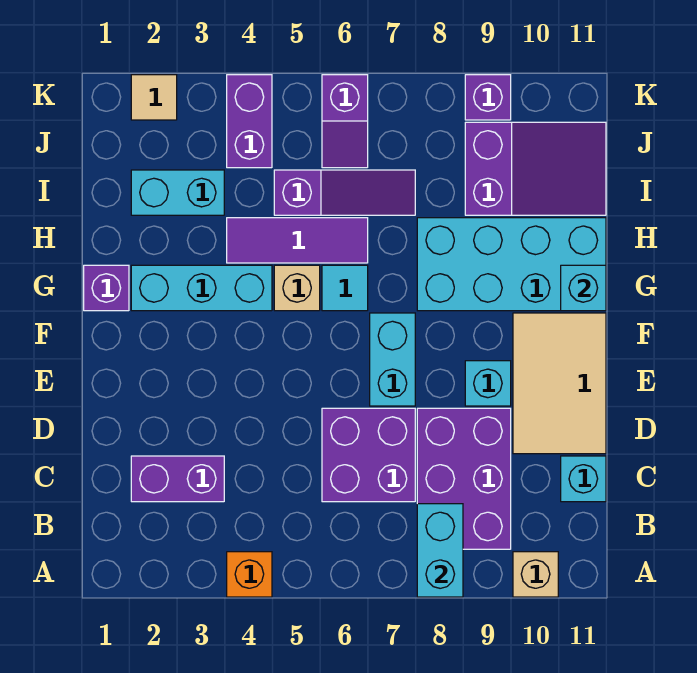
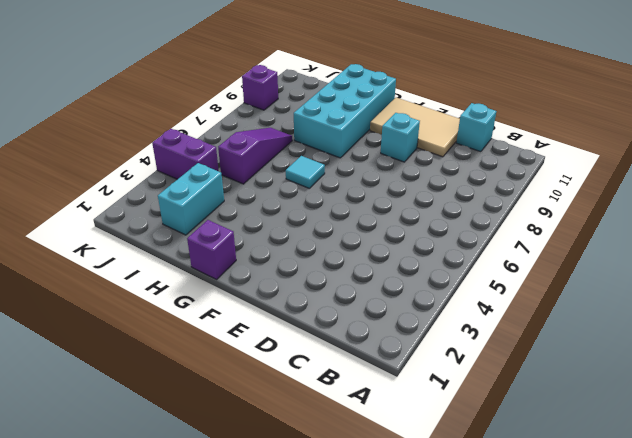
none -> orange 1x1 brick [227,552,272,597]
none -> tan 1x1 brick [513,552,558,597]
none -> purple 2x3 brick [417,408,511,549]

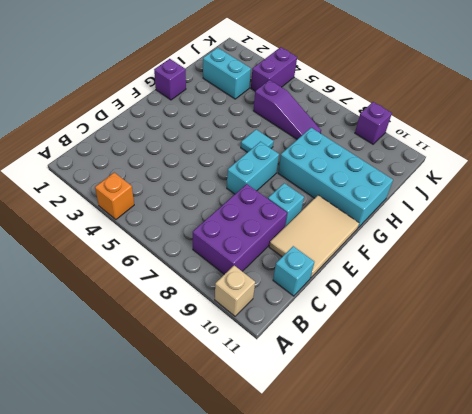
none -> purple 1x2 brick [131,456,224,502]
none -> purple 2x2 brick [322,408,415,502]
none -> cyan 1x3 brick [131,265,272,311]

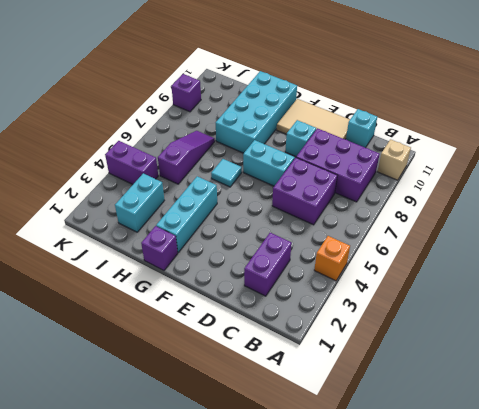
none -> tan 1x1 brick [274,265,320,311]
none -> purple 1x3 tile [227,218,368,263]
none -> purple 2x3 slope [465,122,606,215]

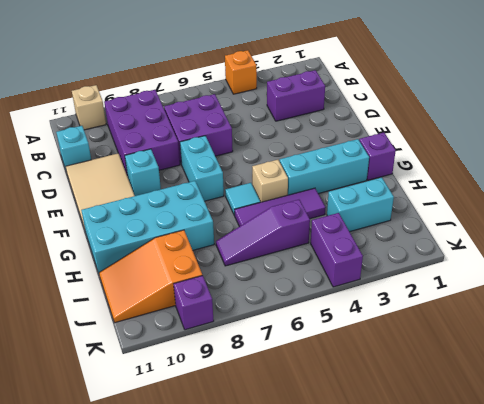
orange 2x3 slope [99,230,202,323] -> purple 2x3 slope [465,122,606,215]
none -> purple 1x2 slope [322,75,368,168]
none -> tan 1x1 tile [131,75,177,120]
none -> cyan 1x2 brick [417,504,463,597]

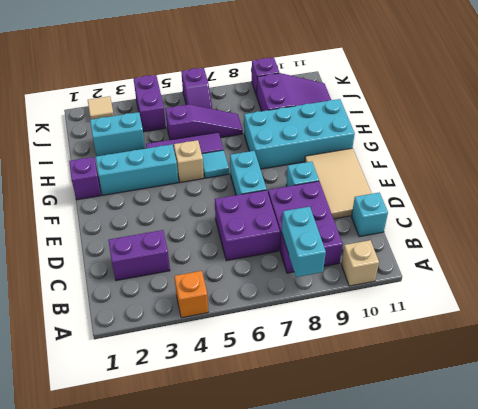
none -> cyan 1x1 brick [561,265,606,311]

